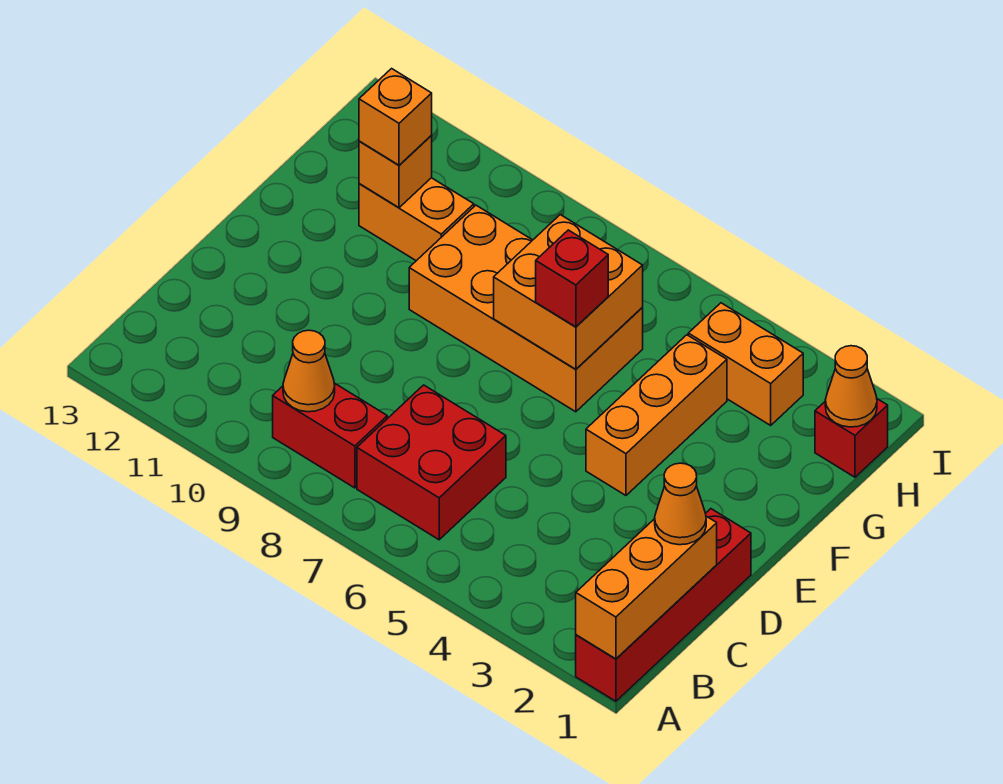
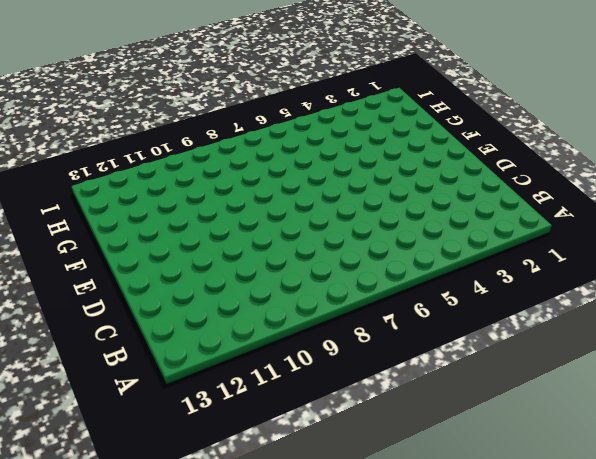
none -> red 1x4 brick [576,509,751,701]
none -> red 2x2 brick [357,385,506,540]
none -> red 1x2 brick [273,383,387,488]

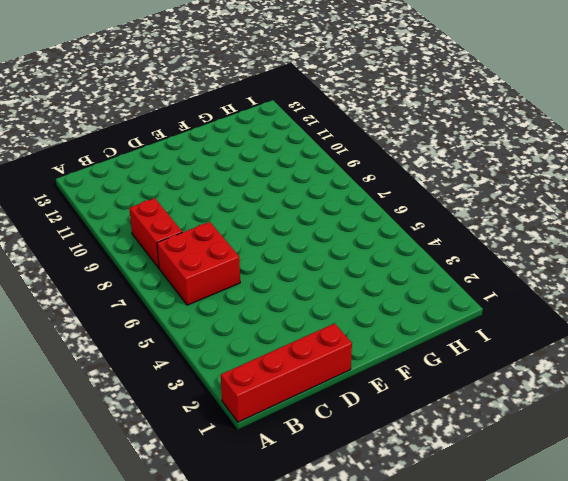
none -> orange 1x3 brick [586,335,727,495]
none -> orange 2x4 brick [409,205,643,412]
none -> orange 1x2 brick [359,178,474,261]

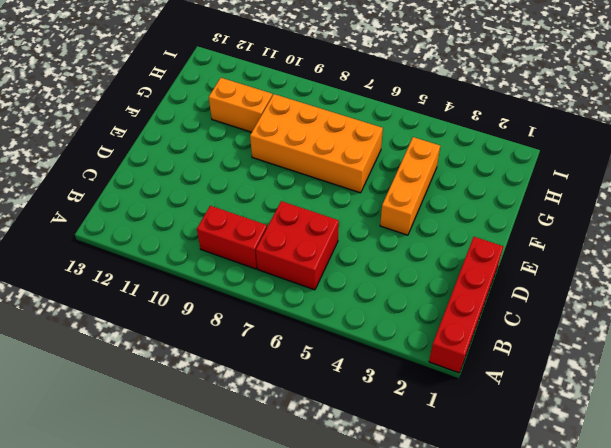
none -> red 1x1 brick [815,399,888,477]
none -> orange 1x2 brick [688,303,803,425]
none -> orange 1x3 brick [576,516,717,659]

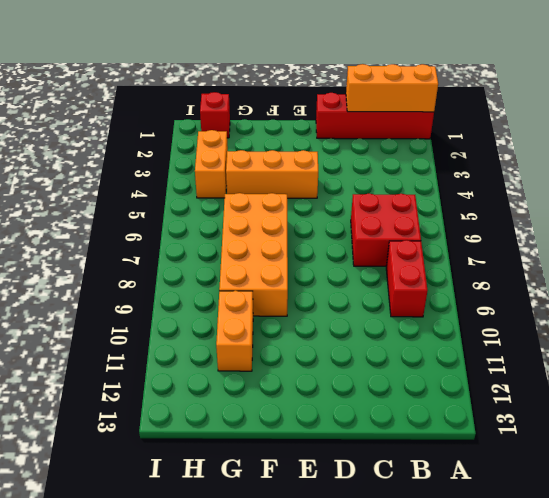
none -> orange 1x1 cone [283,330,335,412]
none -> orange 2x2 brick [494,215,643,369]
none -> orange 1x1 brick [359,135,432,208]

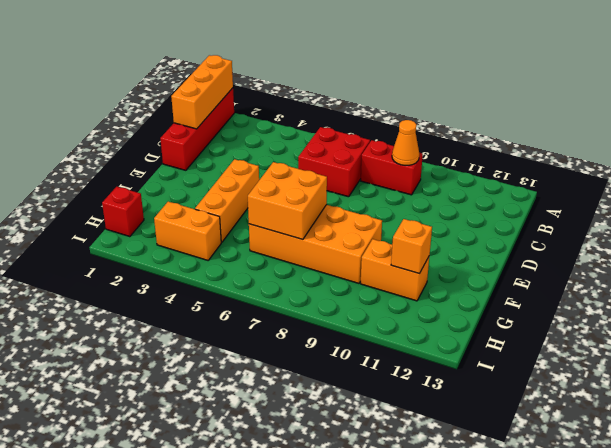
none -> orange 1x1 cone [825,346,877,427]
none -> orange 1x1 cone [655,463,706,545]
none -> red 1x1 brick [536,230,608,327]

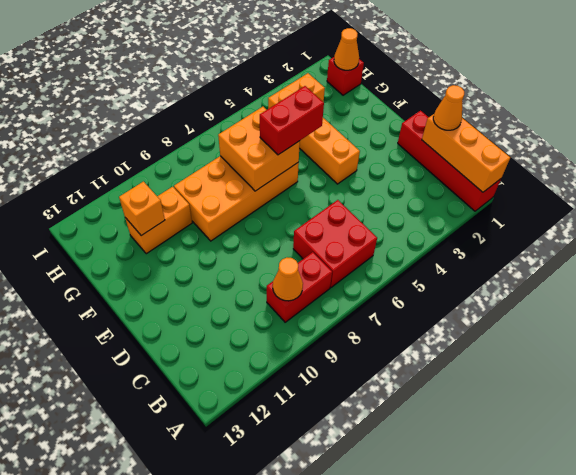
red 1x2 brick [260,86,324,155] -> red 1x1 brick [536,230,608,327]
none -> orange 1x1 brick [359,69,432,165]

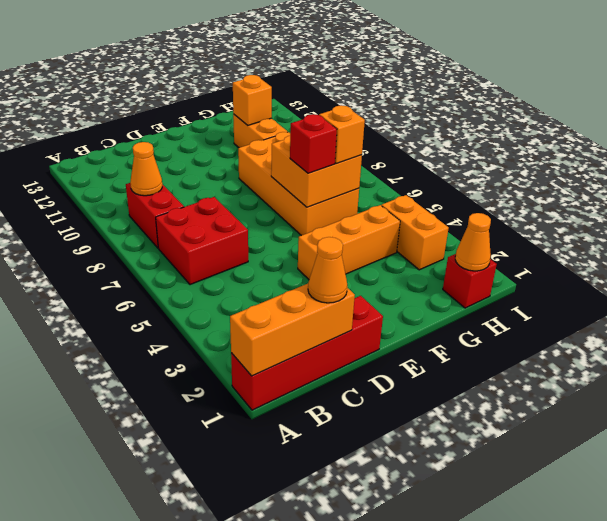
orange 1x1 brick [319,105,365,164] -> orange 1x1 brick moved to [359,69,432,165]

